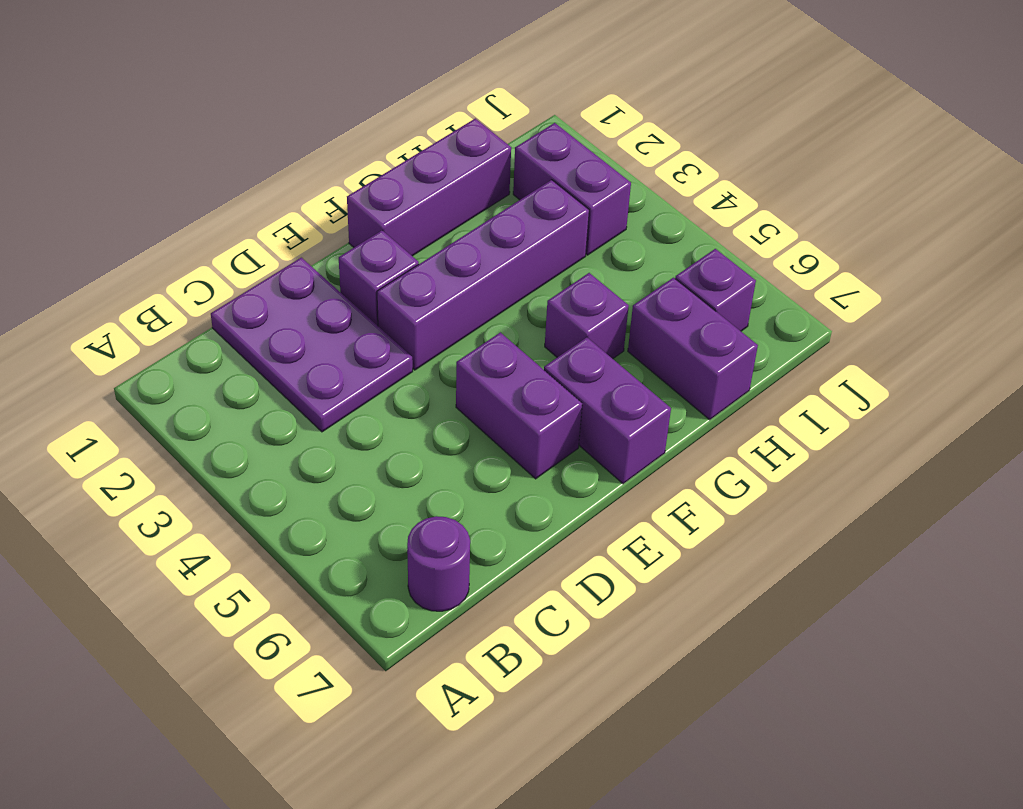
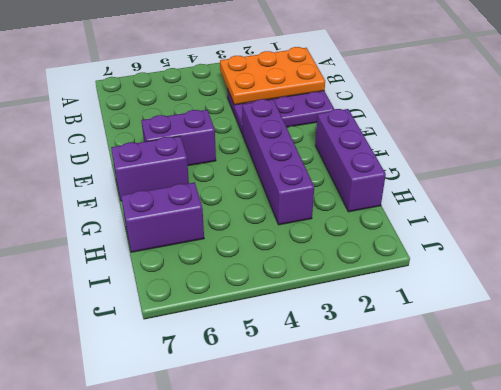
orange 2x3 plate [220,47,325,105] -> none
none -> purple 1x1 round brick [407,516,470,611]
none -> purple 1x1 brick [339,230,419,326]

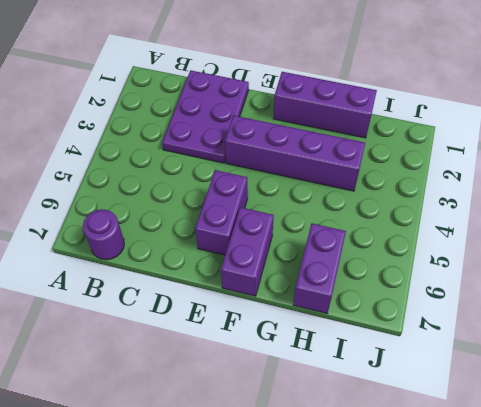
none -> purple 1x1 brick [339,230,419,326]
none -> purple 1x1 brick [545,273,629,359]

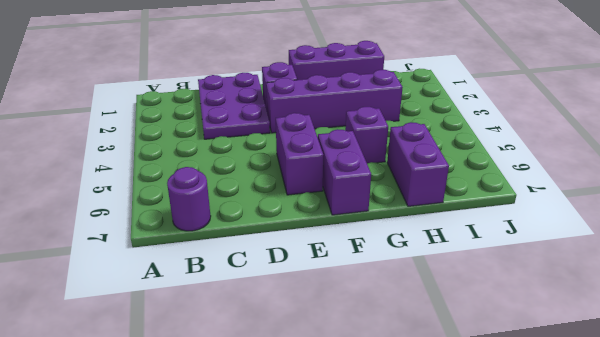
none -> purple 1x2 brick [513,123,631,255]
none -> purple 1x1 brick [675,249,756,331]

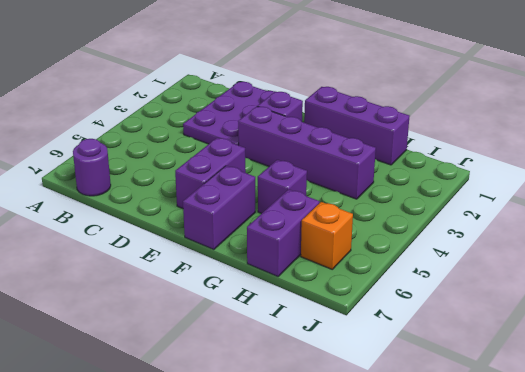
orange 1x1 brick [301,202,353,269] -> purple 1x1 brick [675,249,756,331]
none -> purple 1x2 brick [513,123,631,255]

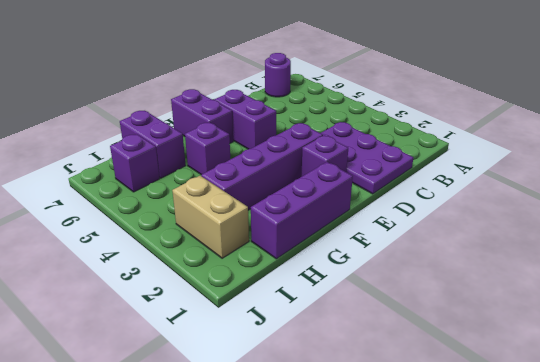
tan 1x2 brick [172,176,249,258] -> purple 1x2 brick [513,123,631,255]

